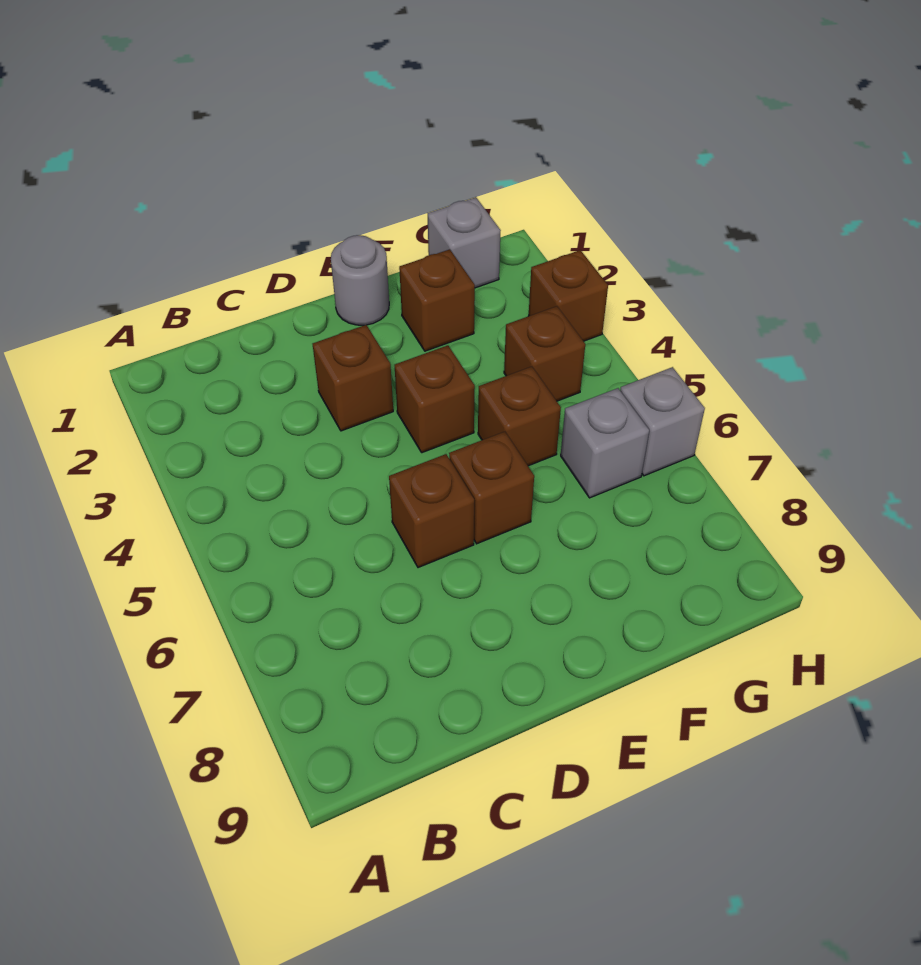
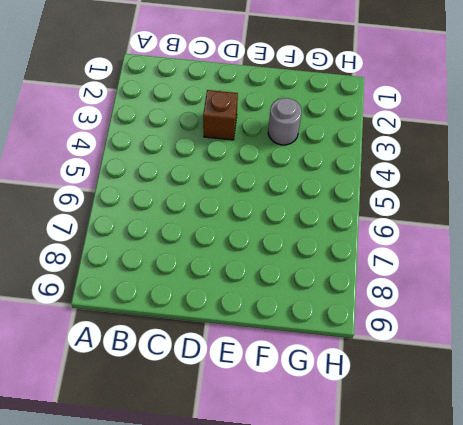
grey 1x1 round brick [268,98,302,145] -> grey 1x1 round brick moved to [331,235,389,325]
none -> brown 1x1 brick [389,454,474,568]
none -> brown 1x1 brick [395,345,475,453]
none -> brown 1x1 brick [449,432,534,544]

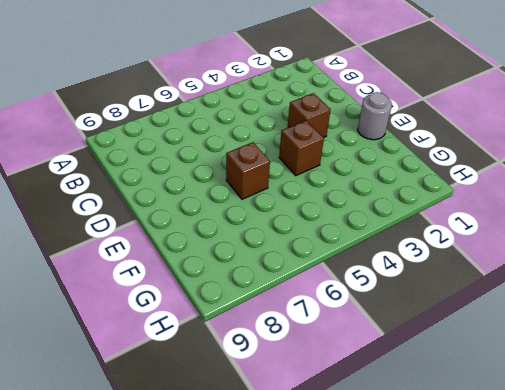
none -> brown 1x1 brick [389,454,474,568]
none -> brown 1x1 brick [399,249,475,351]
none -> brown 1x1 brick [478,367,561,466]

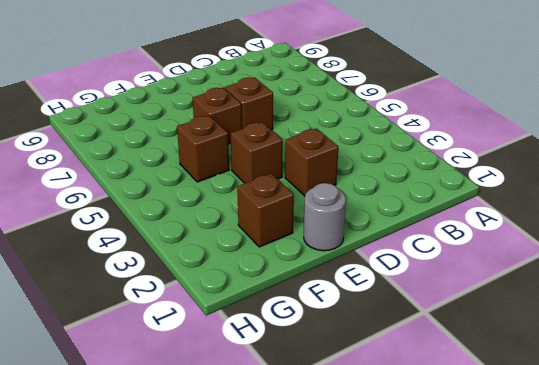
none -> grey 1x1 brick [428,197,501,288]
none -> brown 1x1 brick [504,306,585,401]
none -> grey 1x1 brick [561,388,649,498]

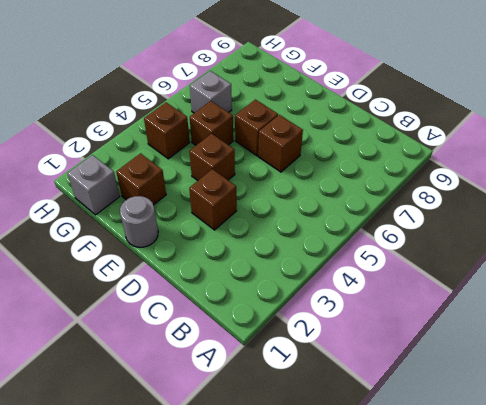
none -> brown 1x1 brick [529,250,608,341]
none -> grey 1x1 brick [620,367,705,476]

